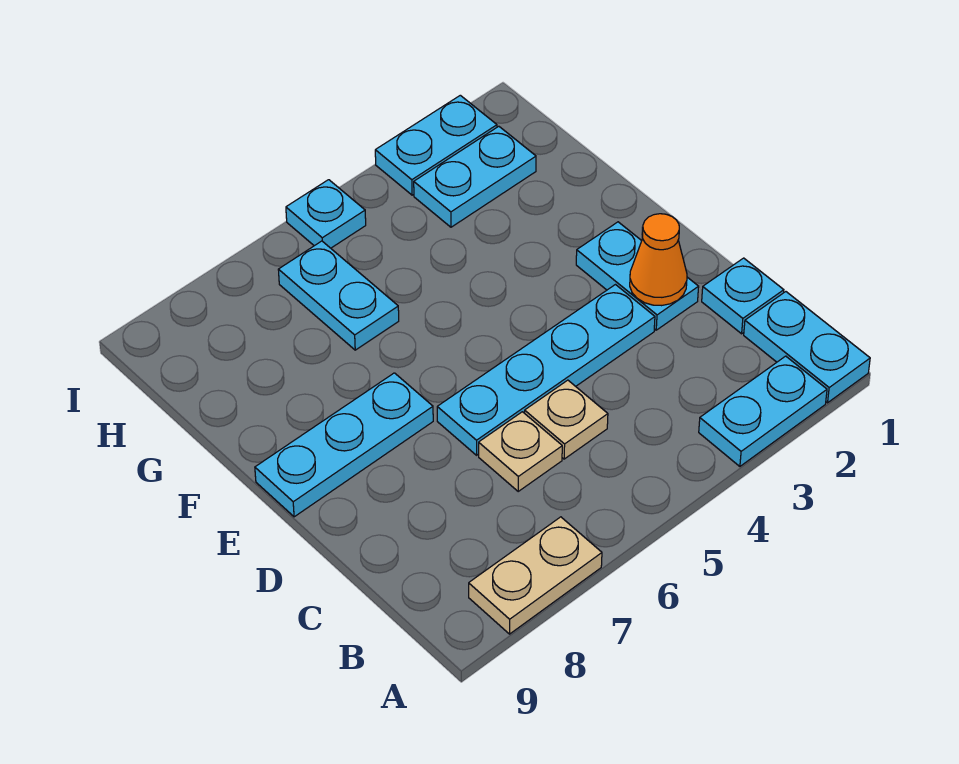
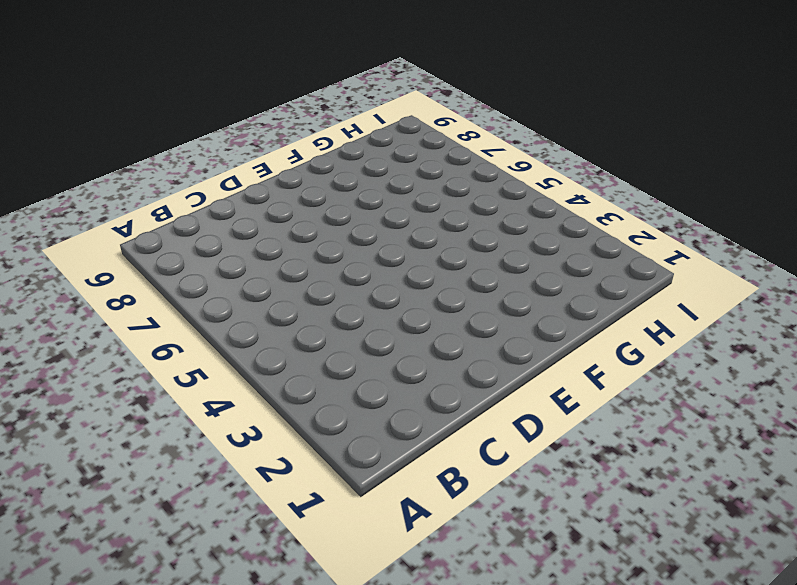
none -> cyan 1x2 plate [744,292,870,403]
none -> cyan 1x2 plate [699,356,827,466]
none -> tan 1x2 plate [469,517,602,634]

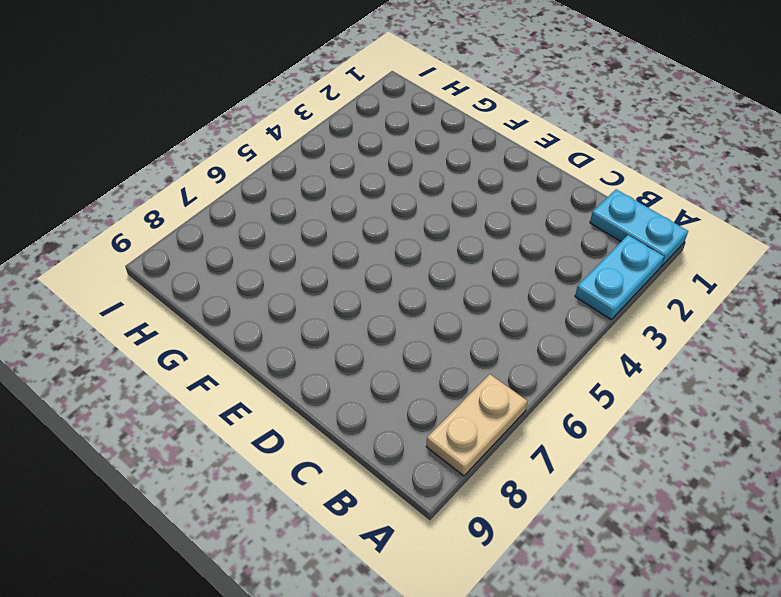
none -> cyan 1x1 plate [702,258,784,334]
none -> tan 1x1 plate [525,380,608,459]
none -> tan 1x1 plate [479,412,562,491]

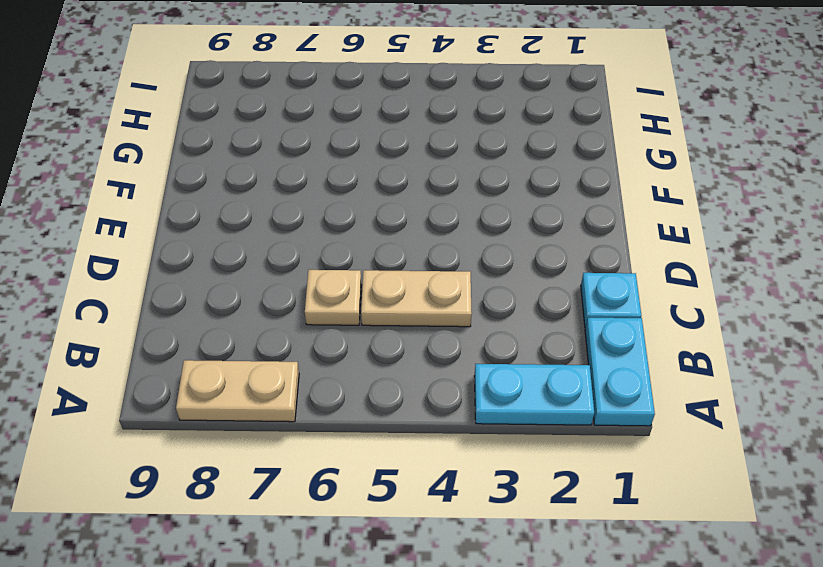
tan 1x2 plate [361,270,472,327] -> tan 1x1 plate [525,380,608,459]
none -> cyan 1x2 plate [576,222,699,330]
none -> cyan 1x4 plate [437,285,655,455]
none -> cyan 1x3 plate [255,373,433,517]

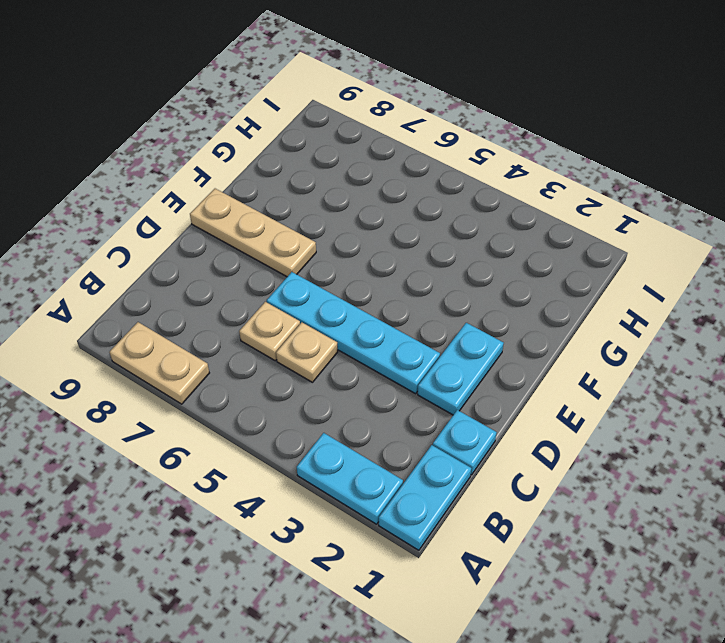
tan 1x3 plate [190,189,316,277] -> cyan 1x3 plate [255,373,433,517]
none -> cyan 1x2 plate [278,241,399,350]
none -> cyan 1x2 plate [414,126,536,227]
none -> cyan 1x2 plate [375,95,497,195]

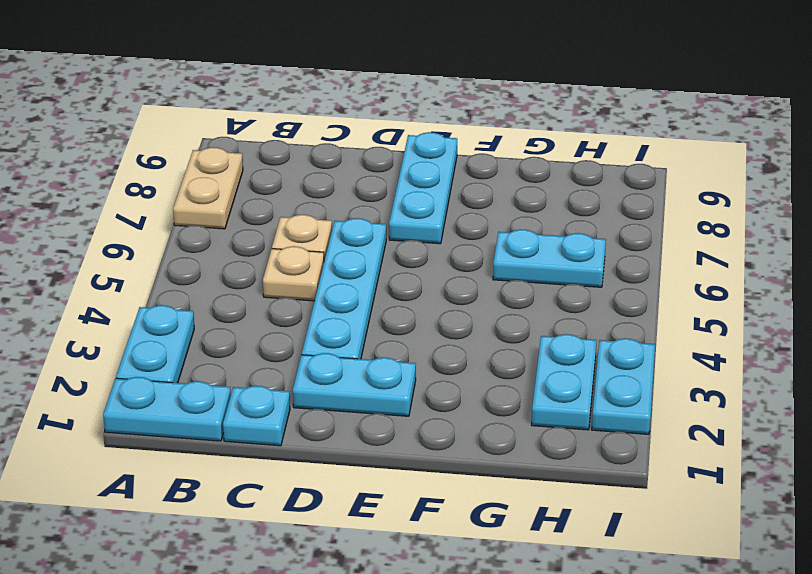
none -> cyan 1x1 plate [286,180,366,248]
none -> orange 1x1 cone [630,214,687,306]

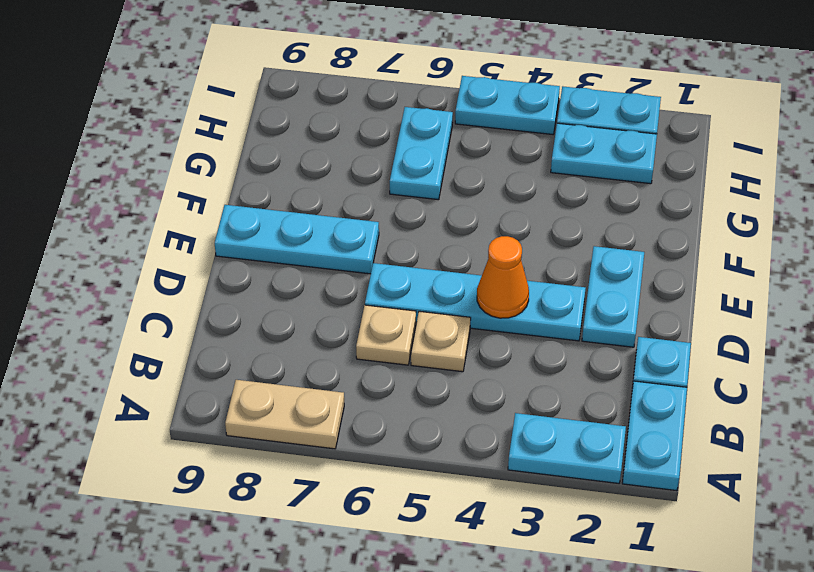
orange 1x1 cone [477,236,529,318] -> orange 1x1 cone moved to [630,214,687,306]
cyan 1x2 plate [455,76,560,134] -> cyan 1x1 plate [286,180,366,248]

